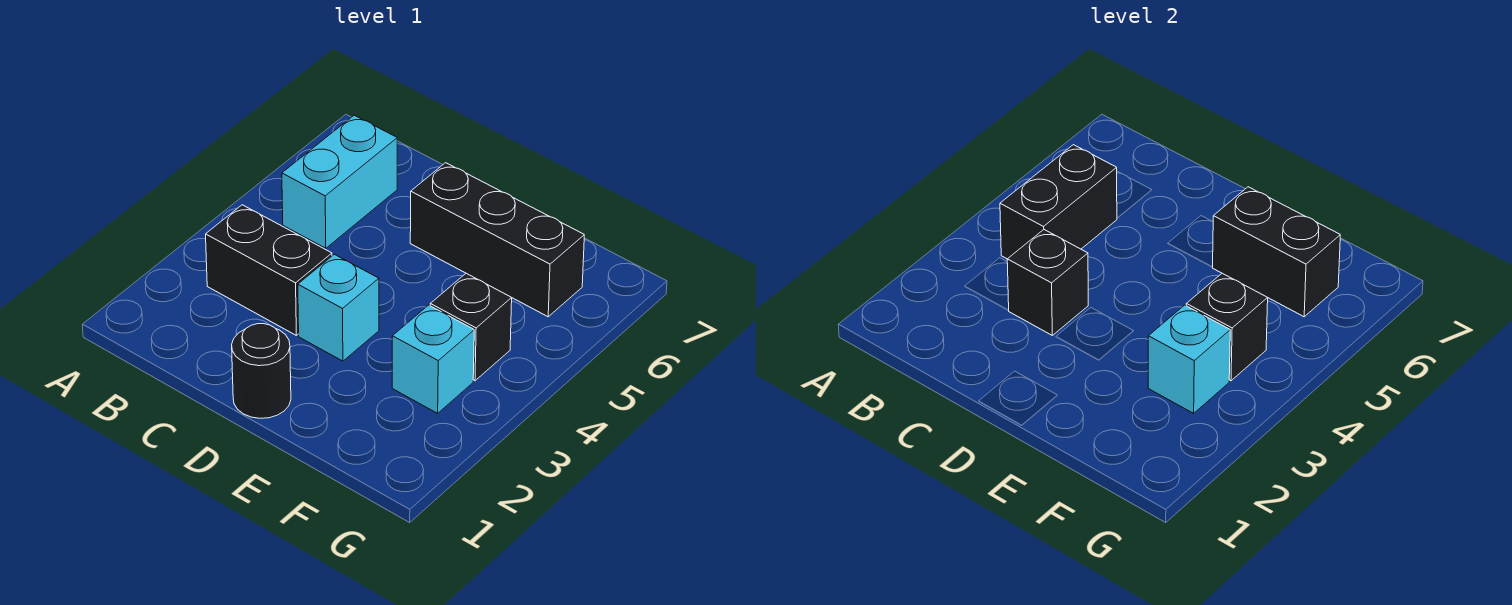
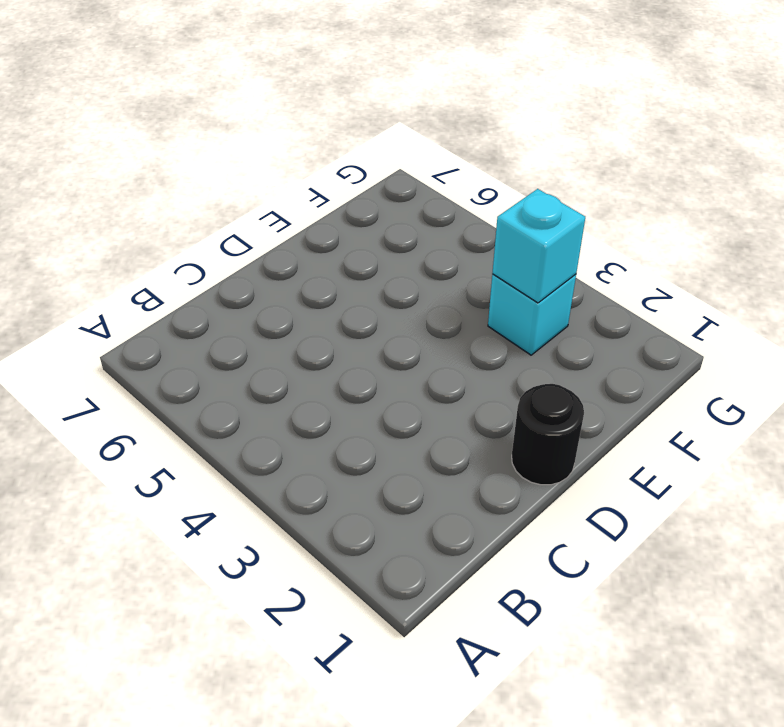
none -> black 1x2 brick [206,205,332,335]
none -> cyan 1x2 brick [282,115,397,248]
none -> cyan 1x1 brick [298,254,379,361]

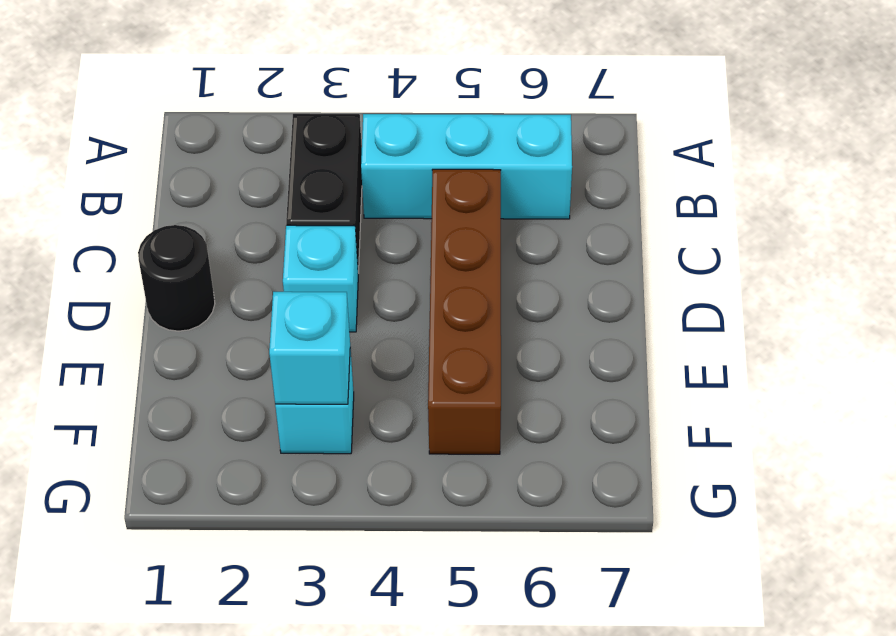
cyan 1x3 brick [361,114,572,219] -> cyan 1x2 brick [282,115,397,248]
brown 1x4 brick [428,169,501,454] -> none
none -> black 1x3 brick [410,163,584,317]
none -> black 1x1 brick [430,273,512,381]
none -> black 1x2 brick [1000,145,1117,259]

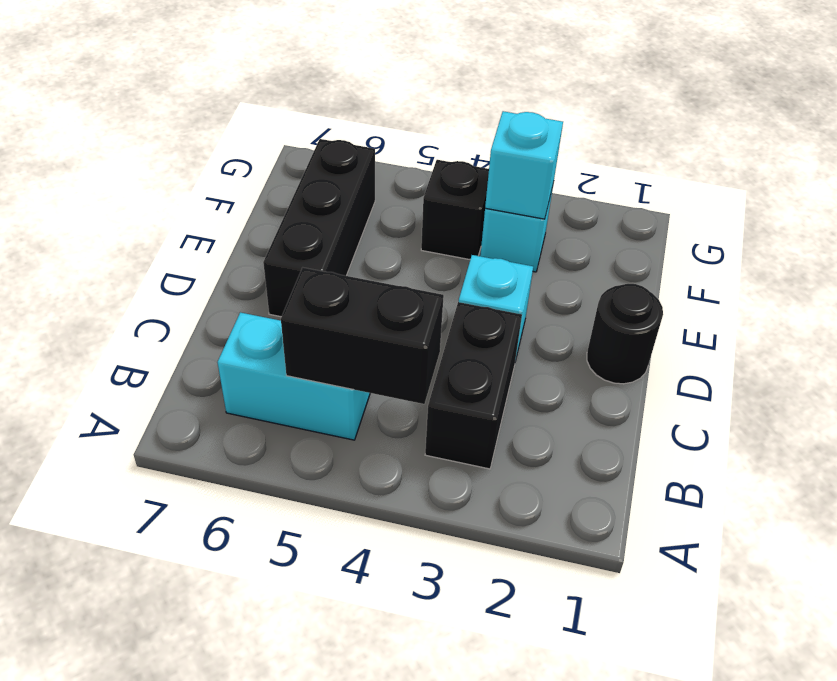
none -> black 1x1 brick [1007,230,1088,335]
none -> black 1x2 brick [1213,187,1340,317]
none -> black 1x1 brick [1186,273,1268,381]

